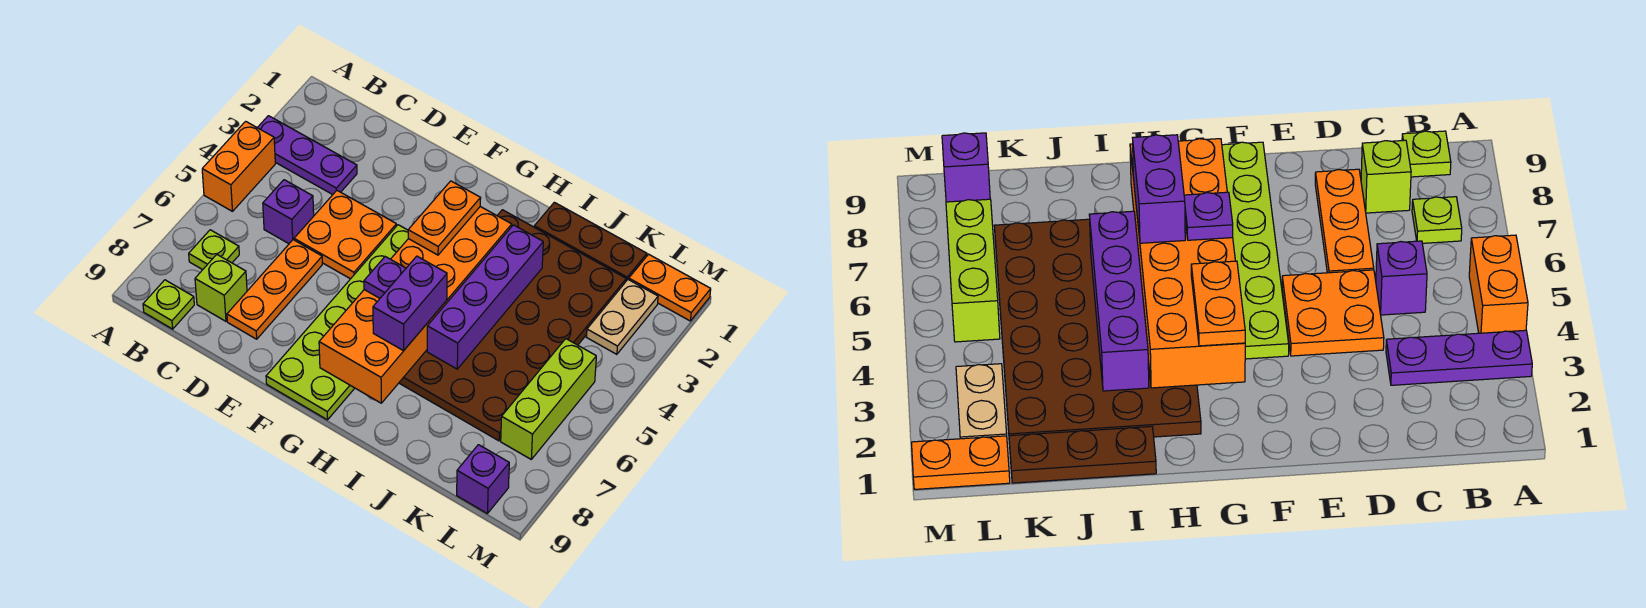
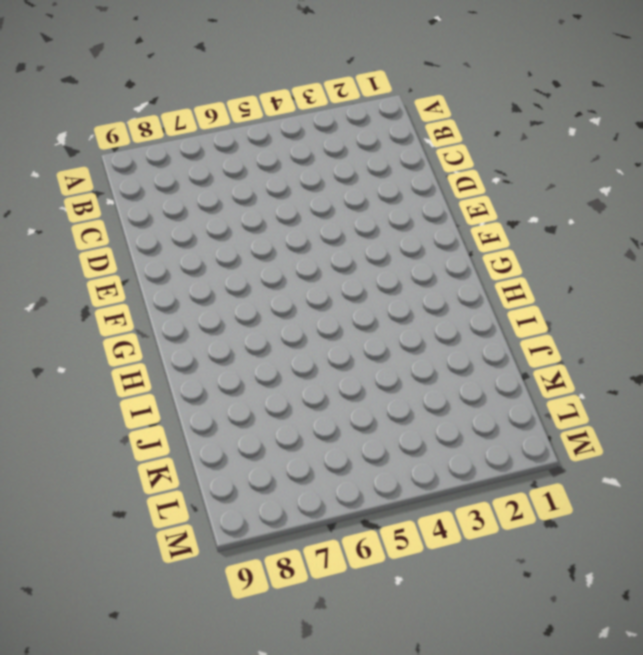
none -> purple 1x3 plate [257,116,357,195]
none -> orange 1x2 brick [202,121,275,211]
none -> lime 1x1 plate [189,230,239,270]

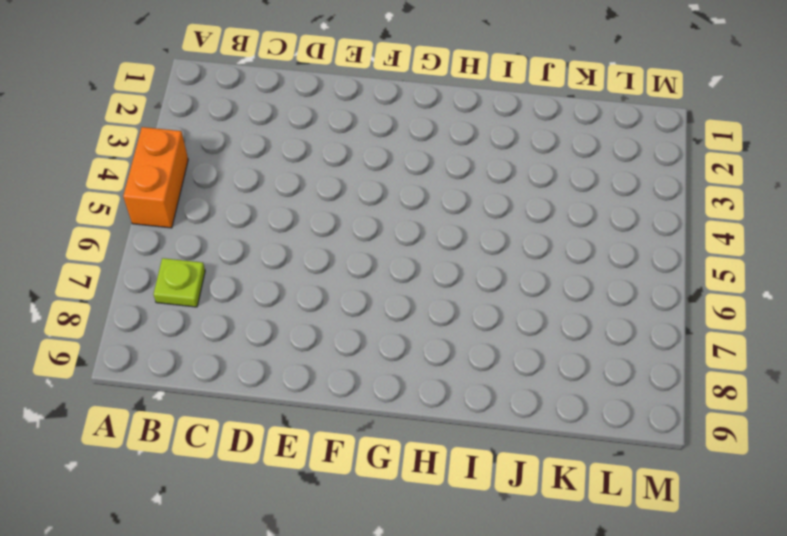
none -> purple 1x3 plate [257,116,357,195]
none -> lime 1x1 plate [143,280,194,329]
none -> purple 1x1 brick [263,180,314,244]

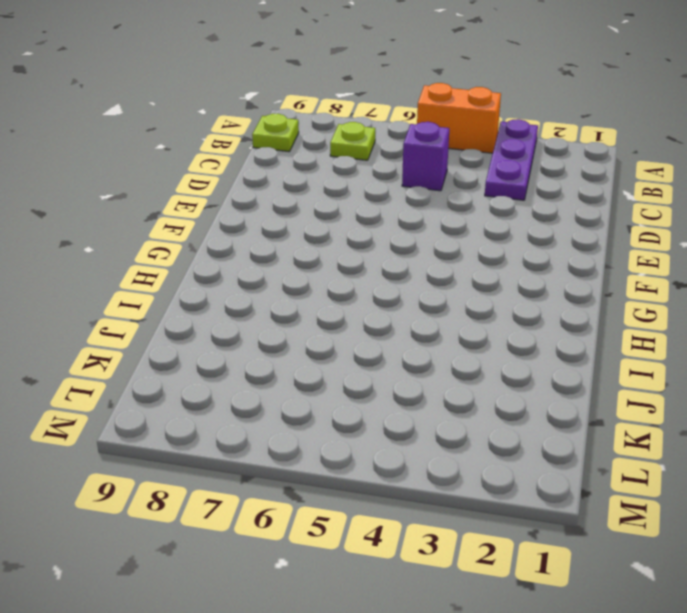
none -> lime 1x1 brick [195,255,247,321]
none -> orange 2x2 plate [294,191,396,279]
none -> orange 1x3 plate [227,240,322,339]

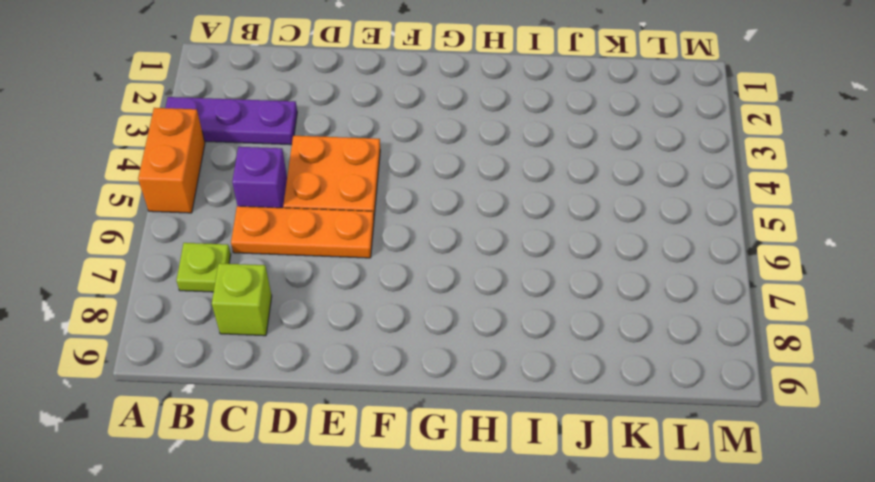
orange 1x3 plate [231,206,374,258] -> orange 1x3 plate turned to [227,240,322,339]
none -> lime 1x1 plate [143,280,194,329]
none -> lime 2x6 plate [266,225,408,420]
none -> brown 4x6 plate [399,210,626,441]

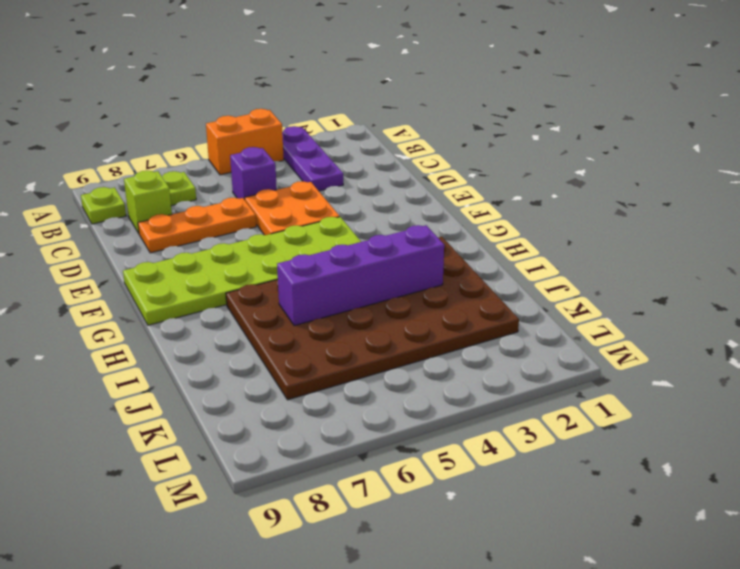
none -> brown 1x3 plate [534,202,647,281]
none -> orange 1x2 plate [629,254,711,321]
none -> tan 1x2 plate [587,279,658,354]

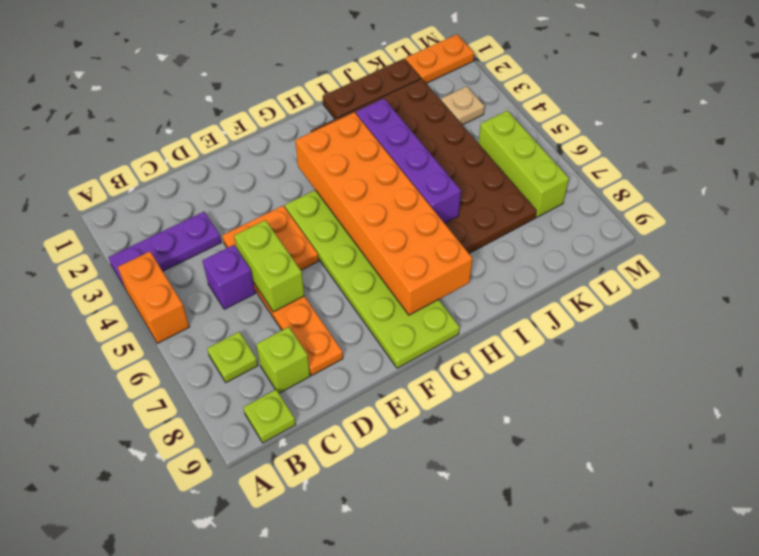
lime 1x2 brick [234,220,304,312] -> none
tan 1x1 plate [441,86,485,125] -> tan 1x2 plate [587,279,658,354]
none -> purple 1x1 brick [457,445,509,513]
none -> orange 1x2 plate [408,181,481,255]
none -> purple 1x1 plate [364,257,406,298]

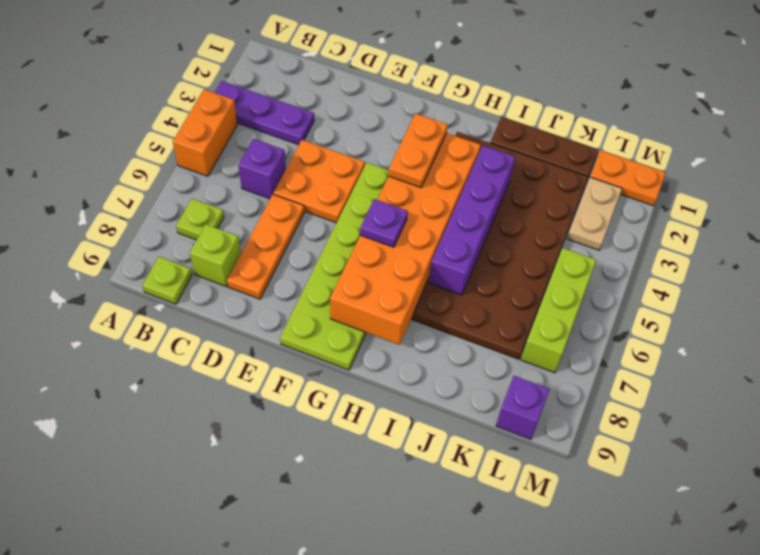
none -> purple 1x2 brick [373,256,447,351]

